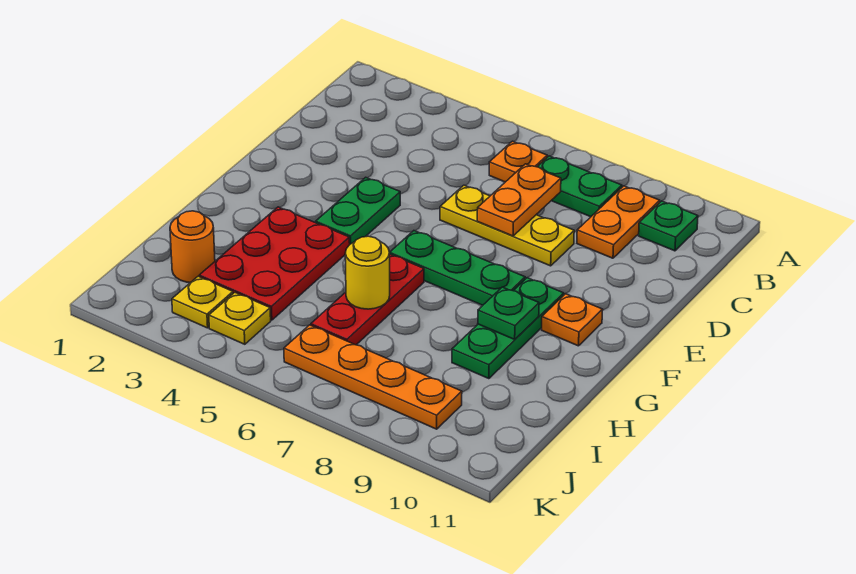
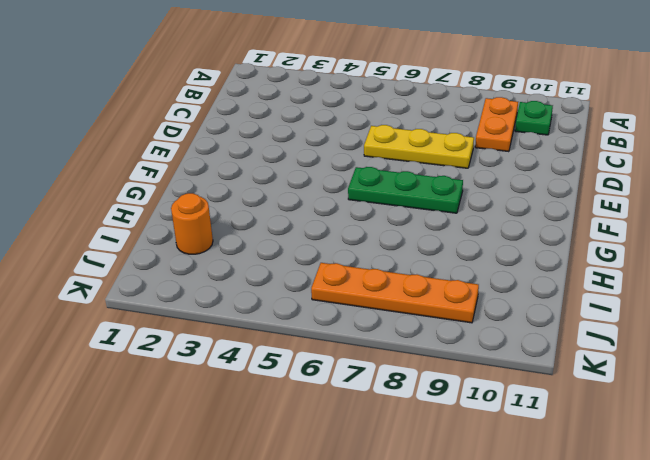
none -> orange 1x1 plate [489,141,547,182]
none -> green 1x2 plate [538,156,622,217]
none -> green 1x2 plate [316,177,400,244]

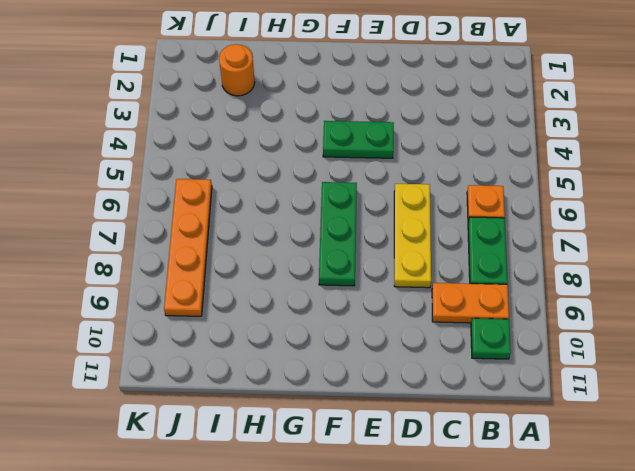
none -> green 1x3 plate [452,278,564,379]
none -> orange 1x1 plate [542,294,603,346]
none -> red 2x3 plate [199,207,350,320]

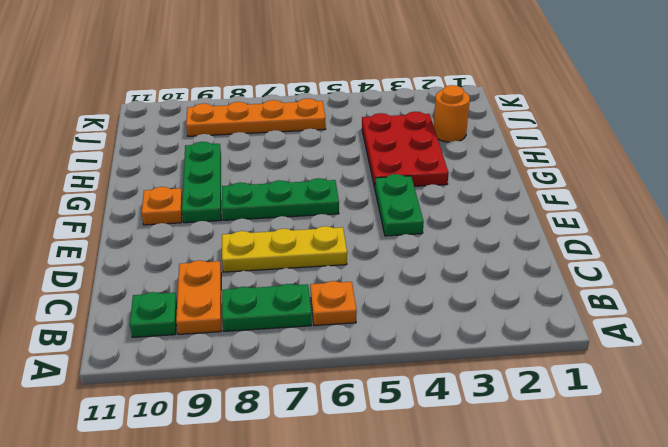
none -> red 1x3 plate [311,254,424,345]
none -> yellow 1x1 plate [172,276,233,328]
none -> yellow 1x1 plate [209,293,271,344]

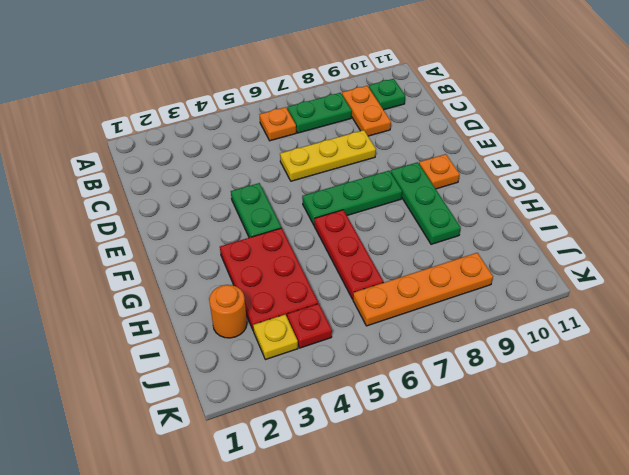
red 1x1 plate [287,304,332,348] -> yellow 1x1 plate [209,293,271,344]
none -> orange 1x2 plate [477,164,561,236]
none -> green 1x1 plate [478,287,539,339]
none -> yellow 1x1 round brick [345,236,390,309]

